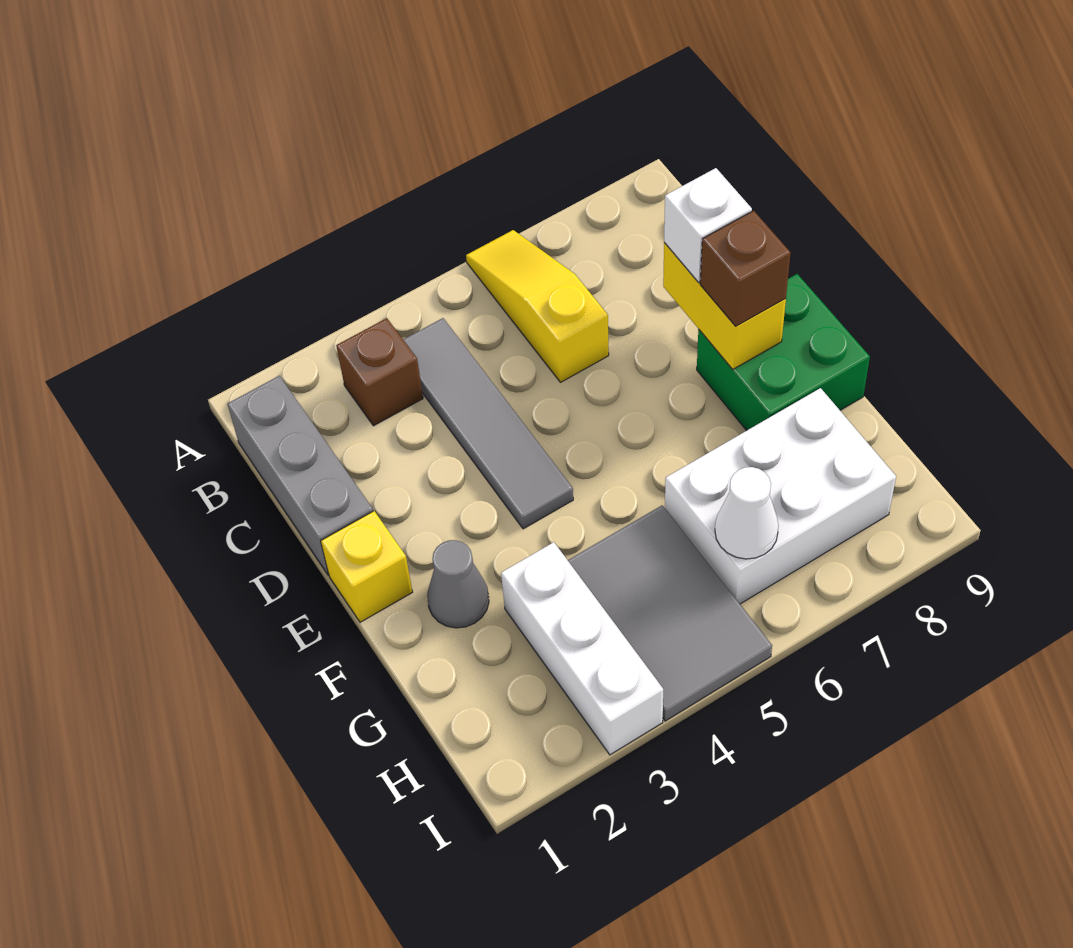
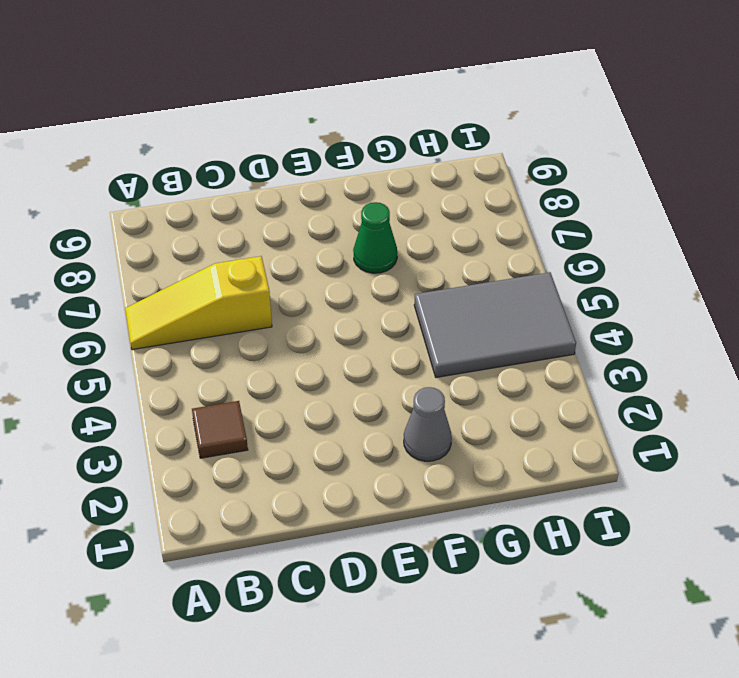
brown 1x1 tile [192,401,248,458] -> brown 1x1 brick [336,318,423,426]
green 1x1 cone [353,202,397,273] -> none
none -> grey 1x3 brick [228,376,373,575]
none -> grey 1x4 tile [403,318,573,529]
none -> yellow 1x1 brick [321,511,412,622]

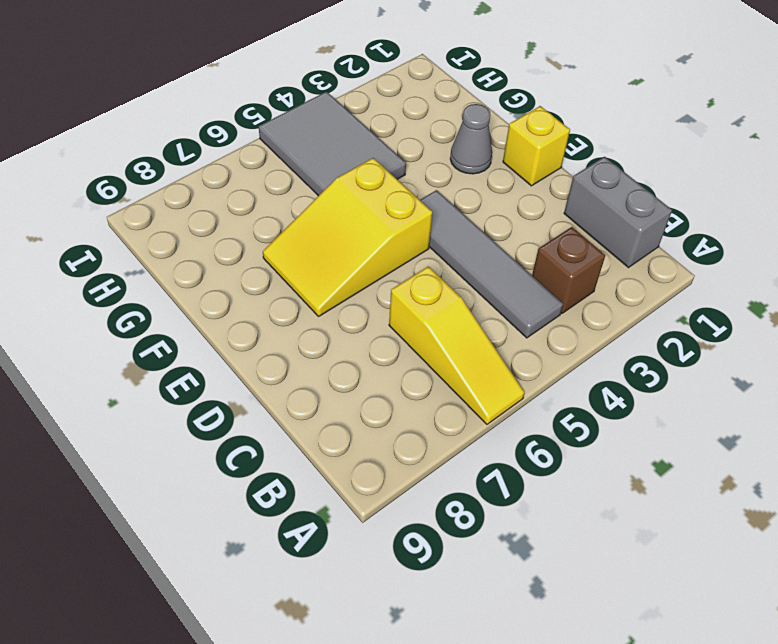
grey 1x2 brick [564,157,672,268] -> grey 1x3 brick [228,376,373,575]
yellow 2x3 slope [263,158,432,316] -> none
none -> green 2x2 brick [697,274,870,430]
none -> white 1x3 brick [501,542,663,755]
none -> white 2x3 brick [665,388,896,604]

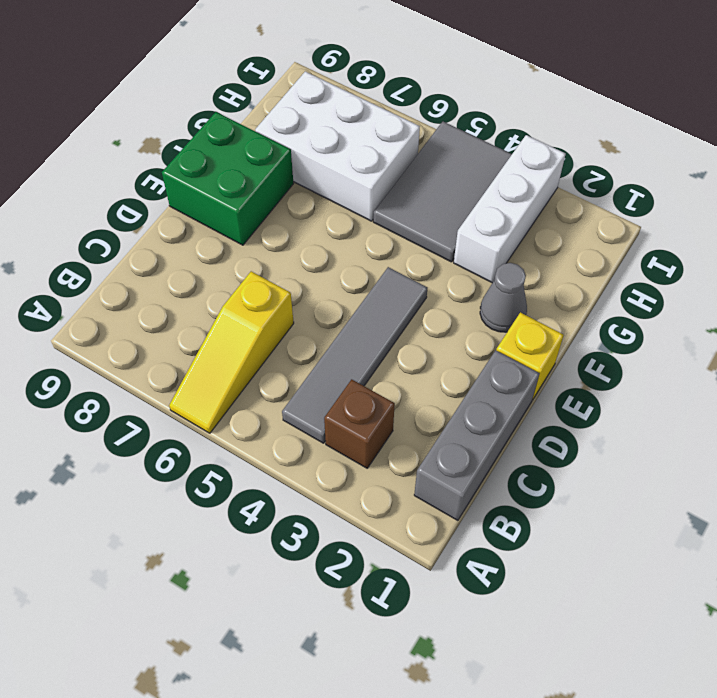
none -> yellow 1x2 brick [663,243,786,369]
none -> white 1x1 cone [715,467,778,559]
none -> white 1x1 brick [664,168,752,283]

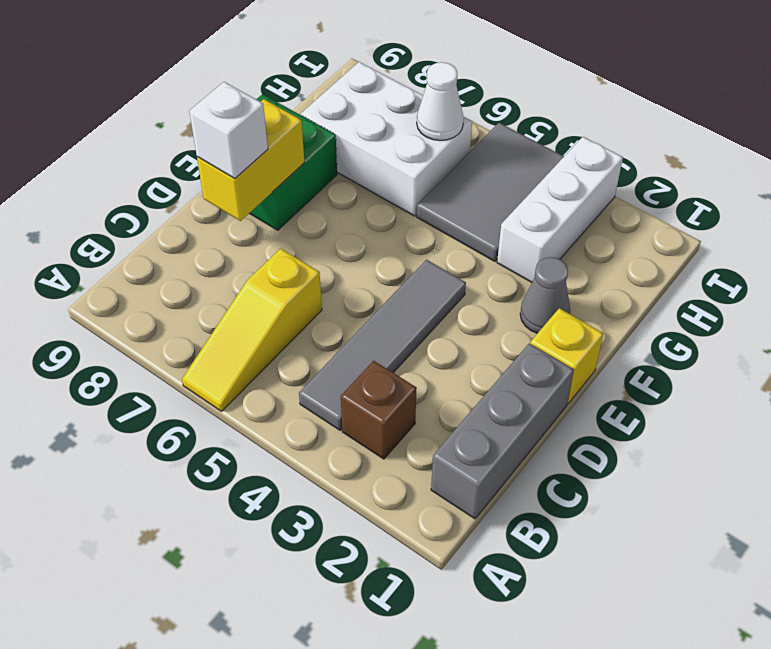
none -> brown 1x1 brick [700,211,791,326]

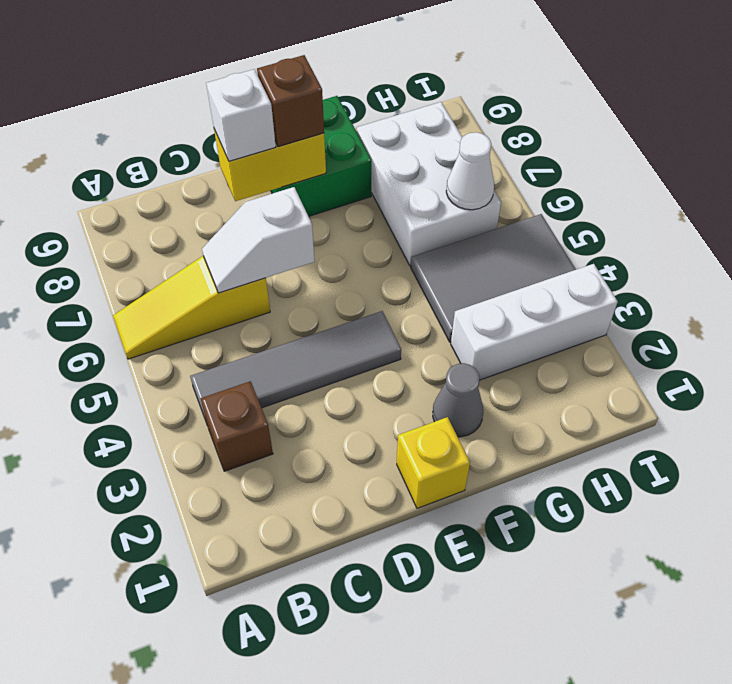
white 1x2 slope [202,187,315,293] -> none
none -> grey 1x3 brick [228,376,373,575]

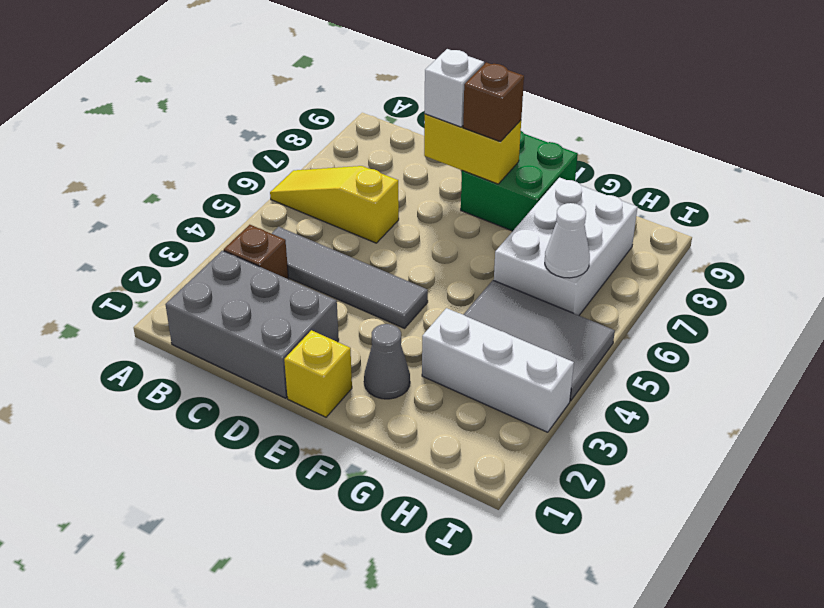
grey 2x3 brick [165,251,339,398] -> grey 1x3 brick [228,376,373,575]

